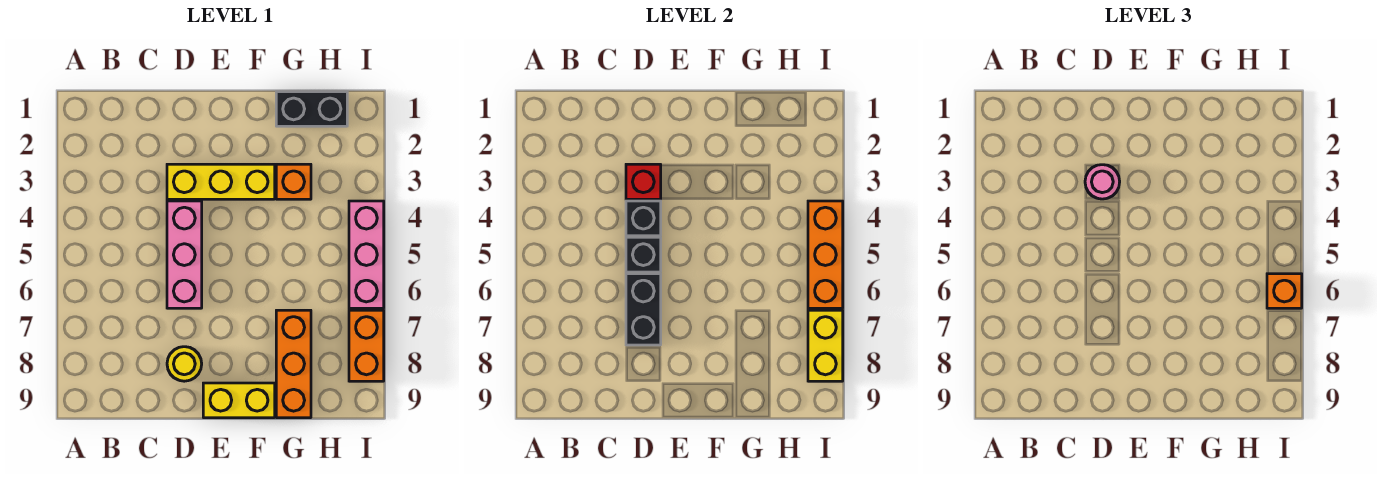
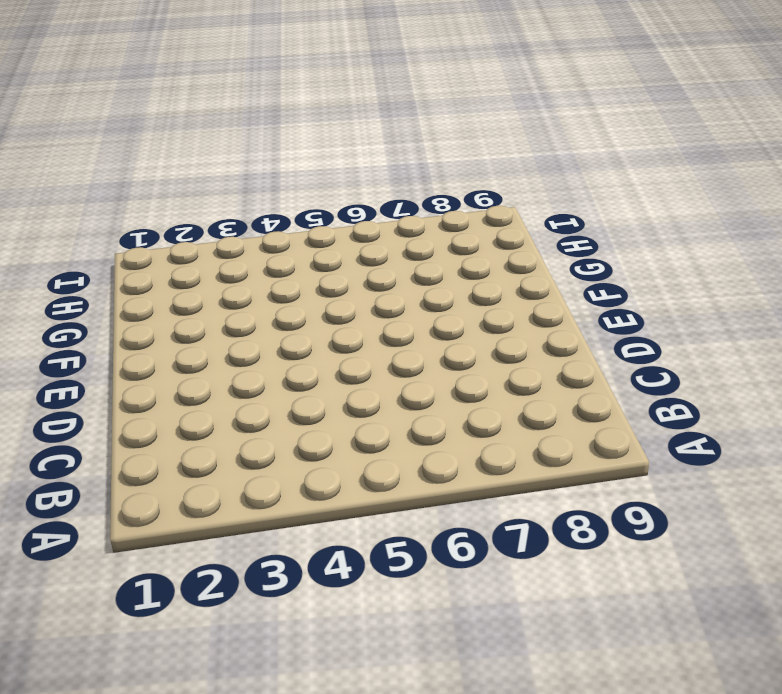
none -> yellow 1x3 brick [167,164,275,199]
none -> pink 1x3 brick [167,201,202,308]
none -> yellow 1x1 round brick [167,347,202,381]

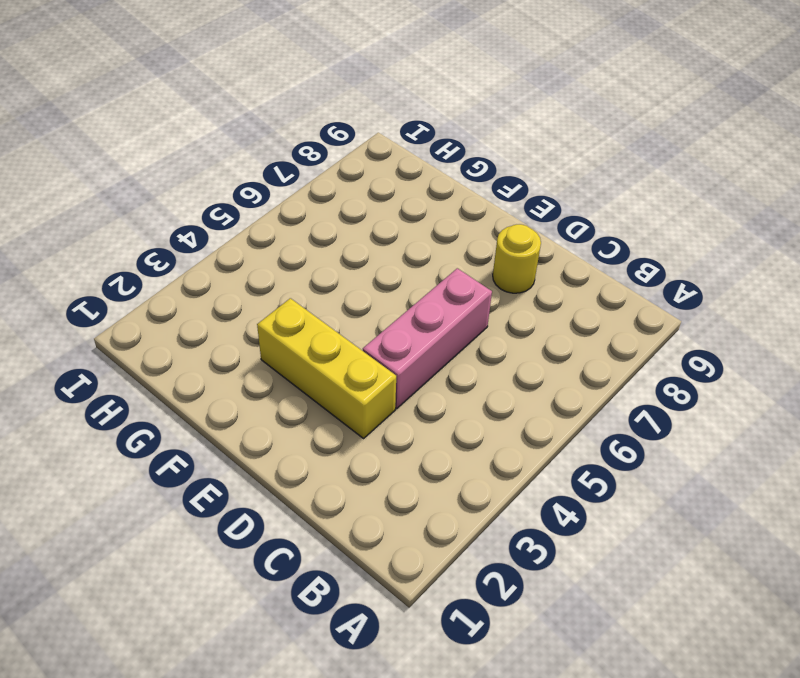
none -> yellow 1x2 brick [203,383,275,418]
none -> black 1x2 brick [276,92,347,126]
none -> orange 1x1 brick [276,164,311,199]

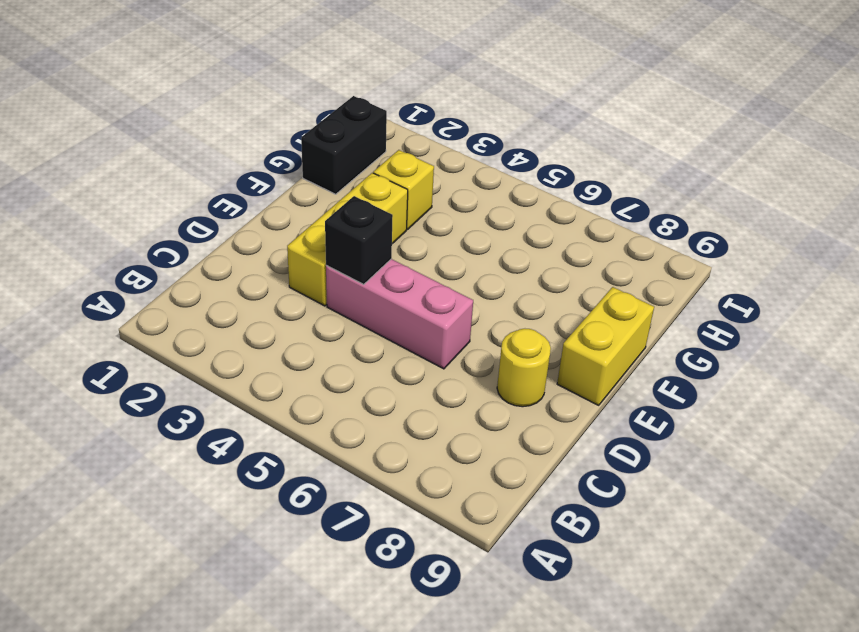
yellow 1x1 brick [373,150,434,229] -> orange 1x1 brick [276,164,311,199]
none -> orange 1x3 brick [276,310,311,418]
none -> pink 1x3 brick [349,201,384,308]
none -> orange 1x2 brick [349,310,384,381]

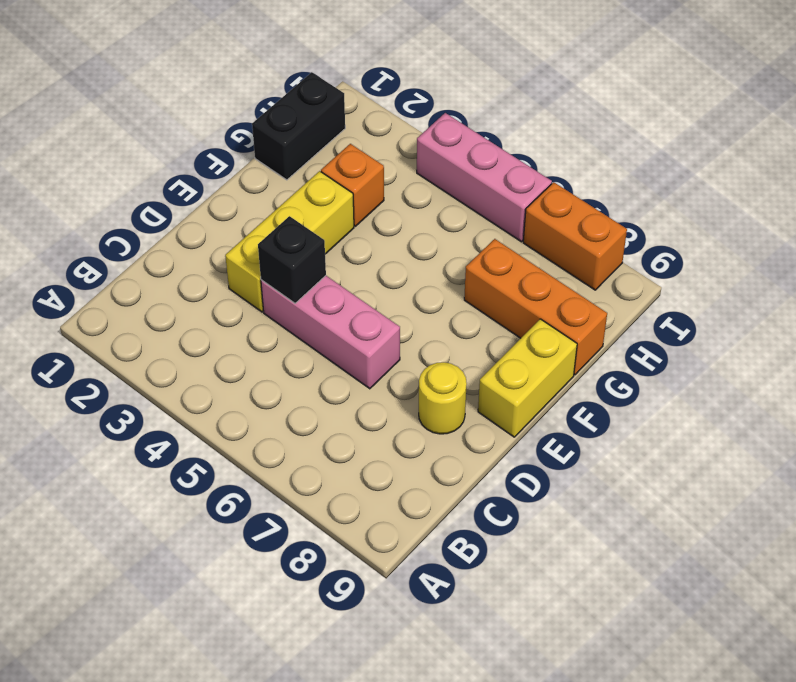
none -> red 1x1 brick [626,164,661,199]
none -> black 1x1 brick [626,237,661,272]
none -> black 1x2 brick [626,274,661,345]

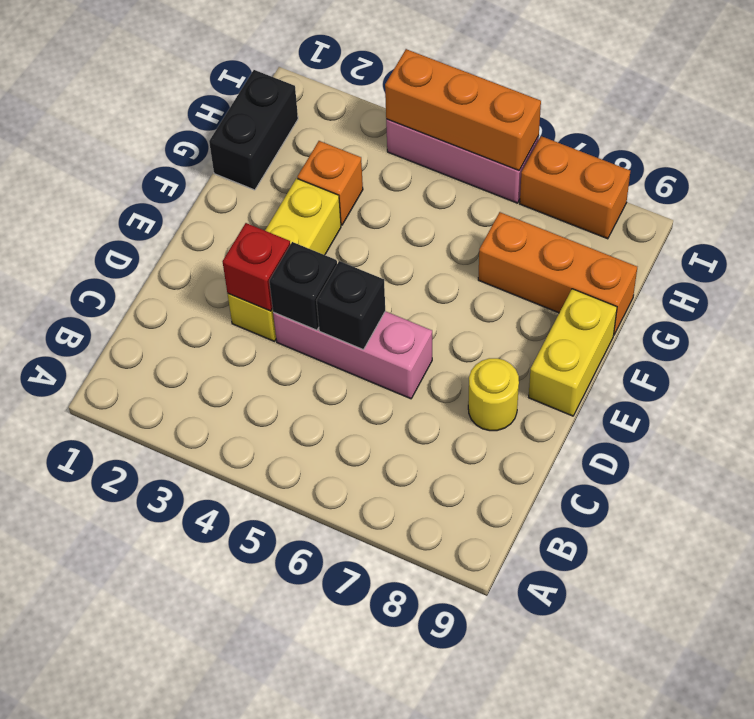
none -> black 1x2 brick [626,274,661,345]
none -> yellow 1x2 brick [808,310,843,381]
none -> pink 1x1 round brick [1085,165,1120,199]

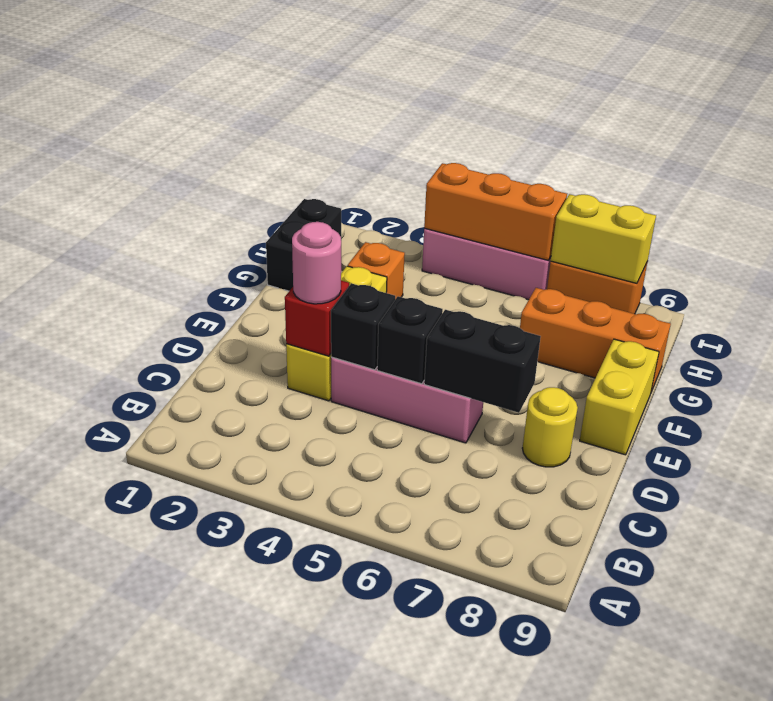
none -> orange 1x1 brick [1267,274,1302,308]

